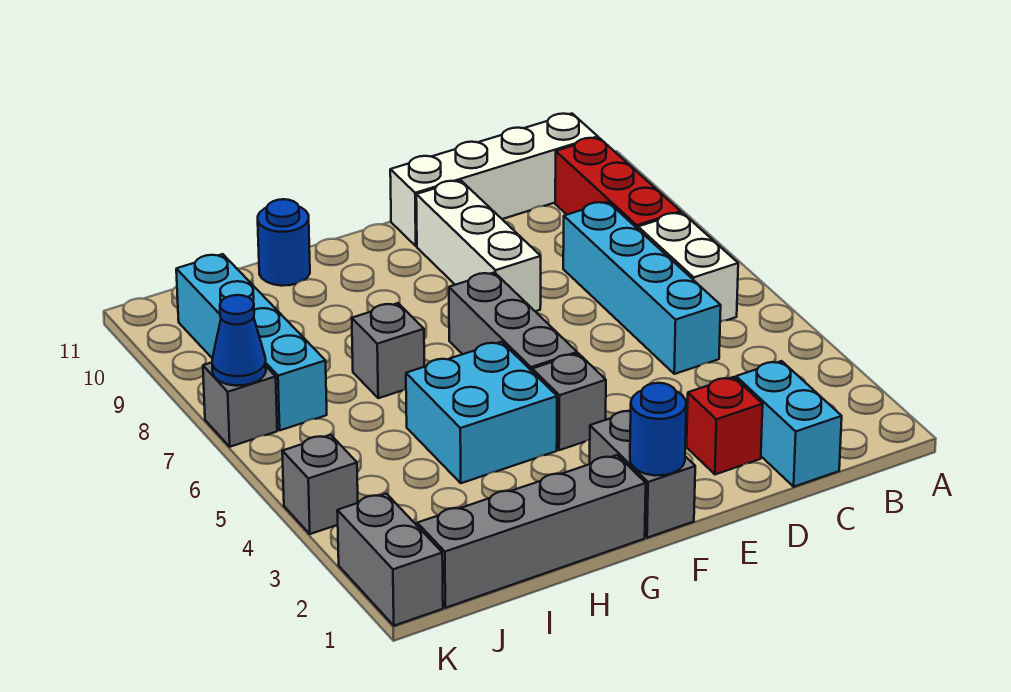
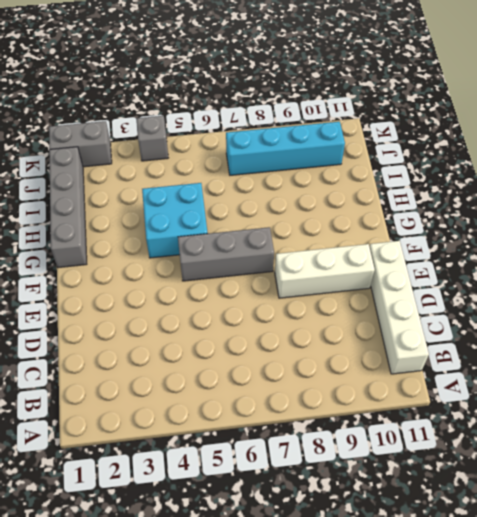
none -> white 1x2 brick [638,213,738,322]
none -> red 1x3 brick [555,138,681,229]
none -> cyan 1x2 brick [736,361,842,487]

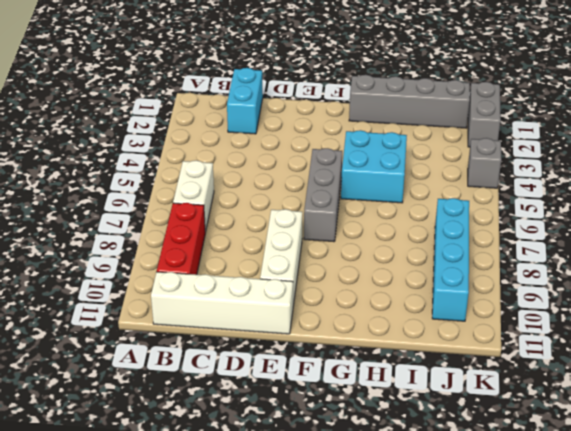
none -> cyan 1x4 brick [563,202,721,374]
none -> red 1x1 brick [687,377,763,474]
none -> grey 1x2 brick [590,411,695,538]

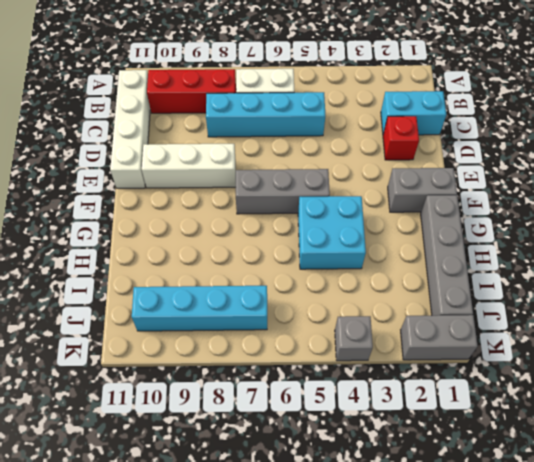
none -> grey 1x1 brick [532,353,606,450]
none -> grey 1x1 brick [352,303,424,398]
none -> blue 1x1 round brick [258,199,310,286]

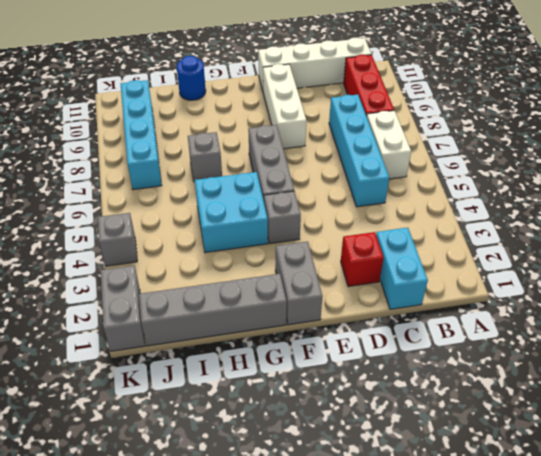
none -> grey 1x1 brick [203,363,277,447]
none -> blue 1x1 round brick [630,383,686,476]
none -> blue 1x1 cone [212,295,266,386]

